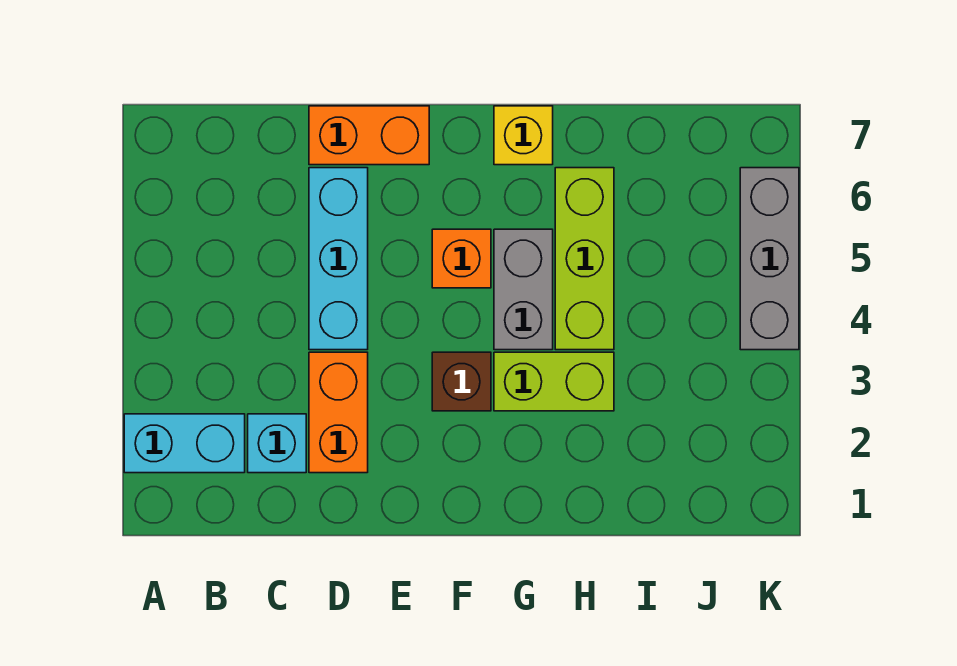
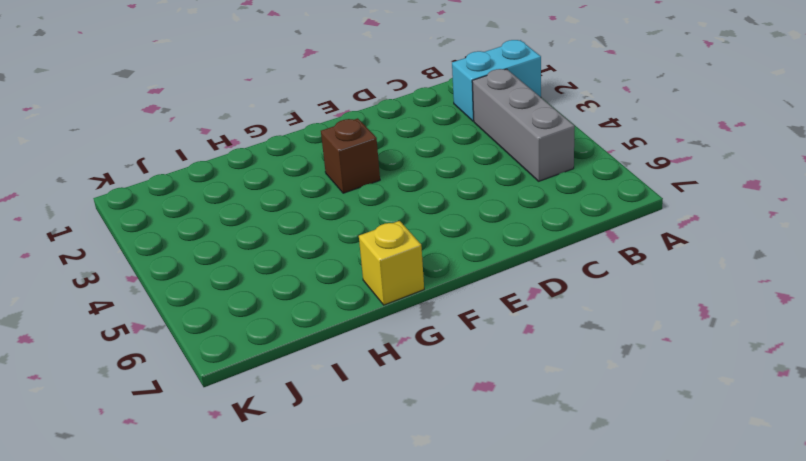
grey 1x3 brick [472,69,575,181] -> grey 1x3 brick moved to [740,168,799,350]
none -> cyan 1x1 brick [248,414,306,473]
none -> orange 1x2 brick [309,352,368,473]
none -> cyan 1x3 brick [309,168,368,350]

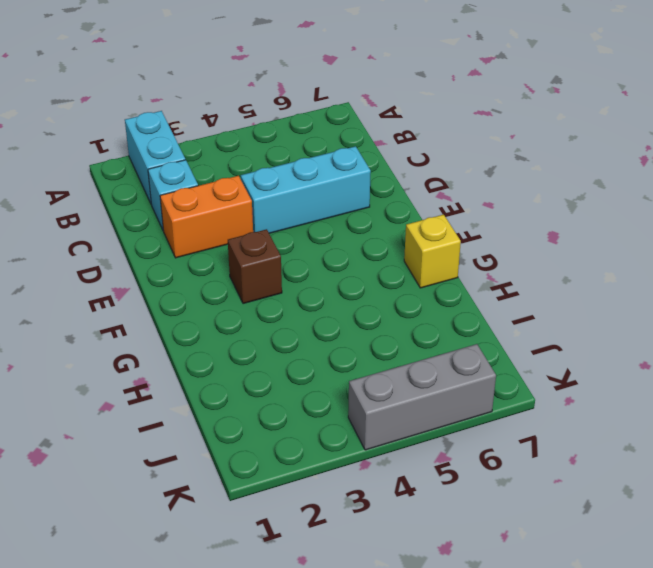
none -> orange 1x2 brick [309,106,429,165]
none -> orange 1x1 brick [432,229,491,288]
none -> lime 1x2 brick [494,352,614,411]

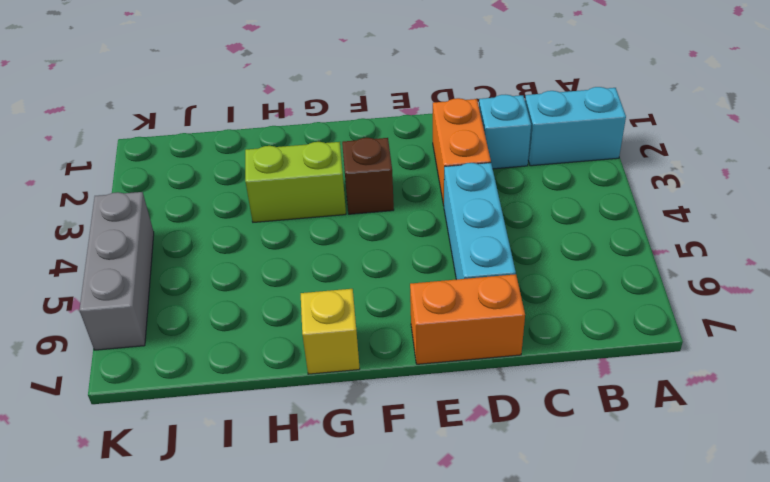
none -> orange 1x1 brick [432,229,491,288]
none -> grey 1x2 brick [494,229,553,350]
none -> lime 1x3 brick [555,168,614,350]

